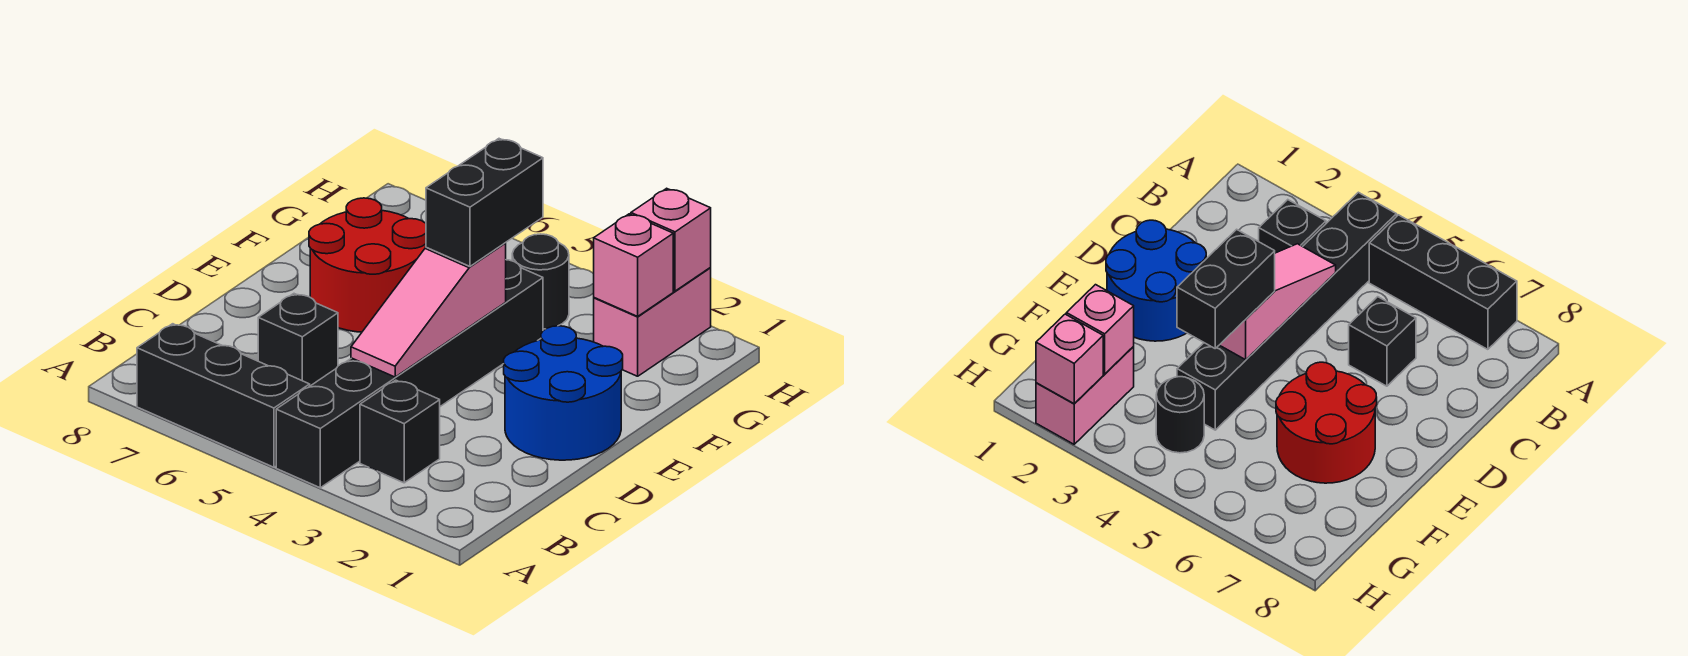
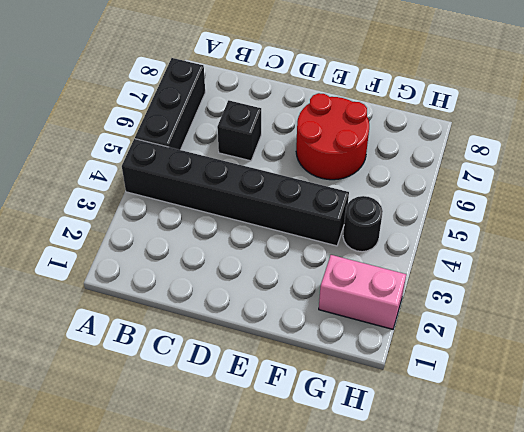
none -> black 1x1 brick [360,380,440,483]
none -> blue 2x2 round brick [504,326,623,460]
none -> pink 1x3 slope [351,243,506,377]

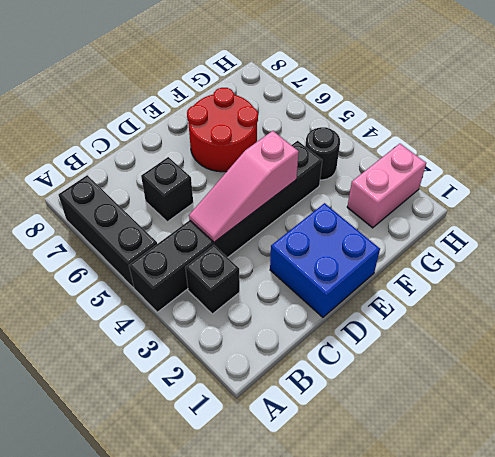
blue 2x2 brick [270,203,380,317] -> blue 2x2 round brick [504,326,623,460]
none -> pink 1x1 brick [594,214,673,316]
none -> pink 1x1 brick [631,188,711,291]
none -> black 1x2 brick [426,139,543,266]

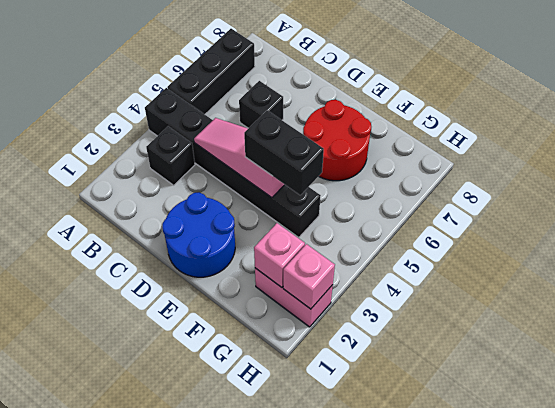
none -> black 1x1 round brick [512,234,569,329]

